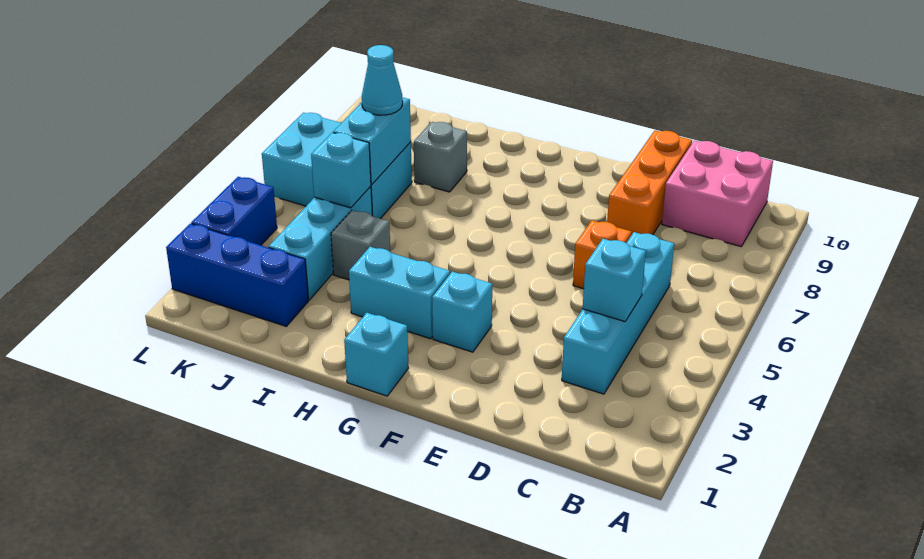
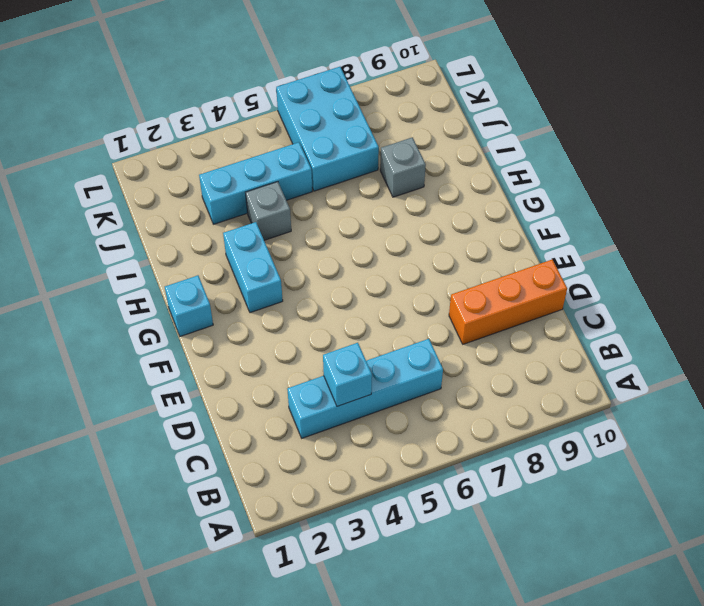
none -> pink 2x2 brick [662,140,773,247]
none -> orange 1x1 brick [573,220,632,289]
none -> cyan 1x1 brick [432,272,492,352]

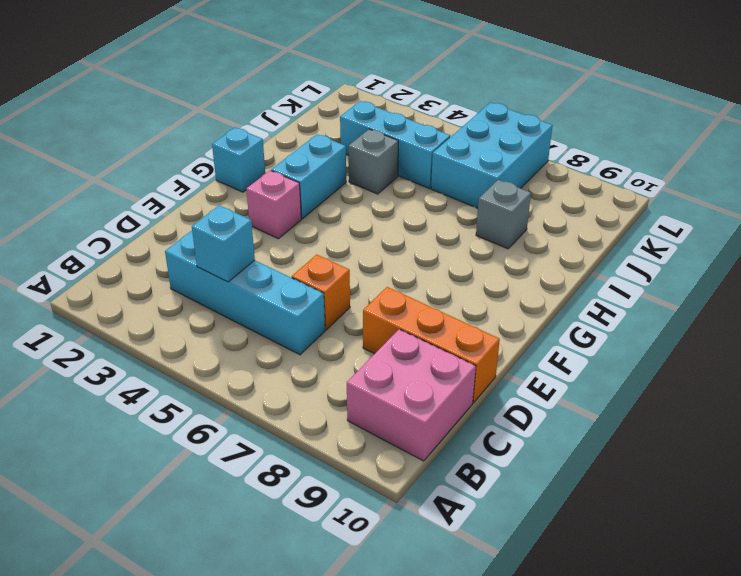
pink 1x1 brick [246,170,301,239] -> cyan 1x1 brick [432,272,492,352]
none -> blue 1x3 brick [166,224,308,326]
none -> blue 1x2 brick [191,177,277,245]
none -> cyan 1x1 brick [311,133,371,208]

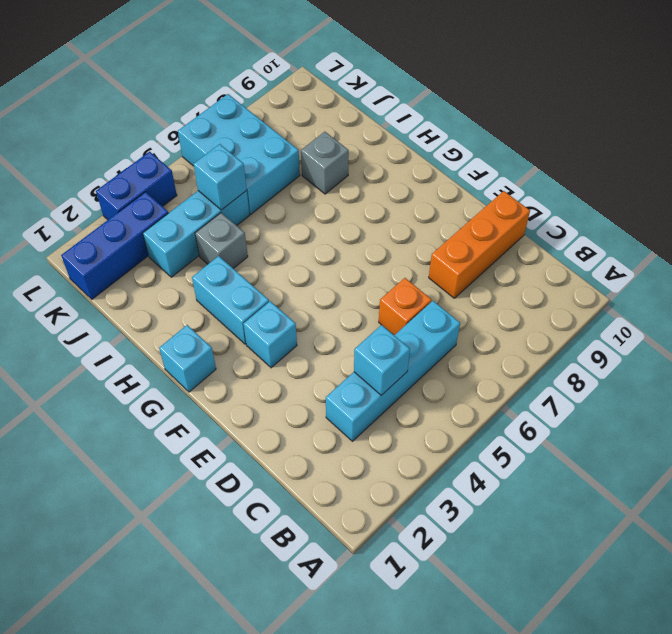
blue 1x3 brick [61,192,168,299] -> blue 1x3 brick turned to [166,224,308,326]
none -> pink 2x2 brick [662,140,773,247]
none -> cyan 1x2 brick [333,97,411,185]
none -> cyan 1x1 cone [362,45,403,115]

